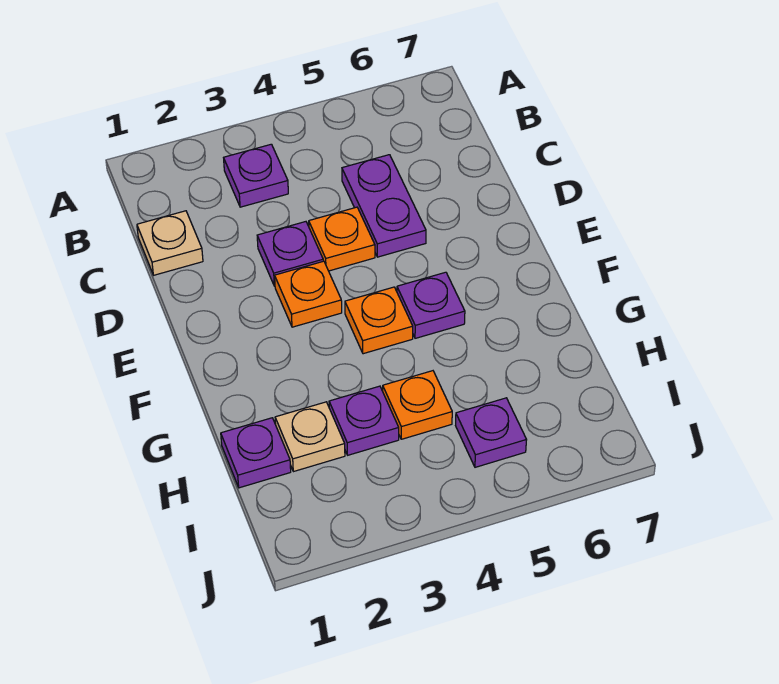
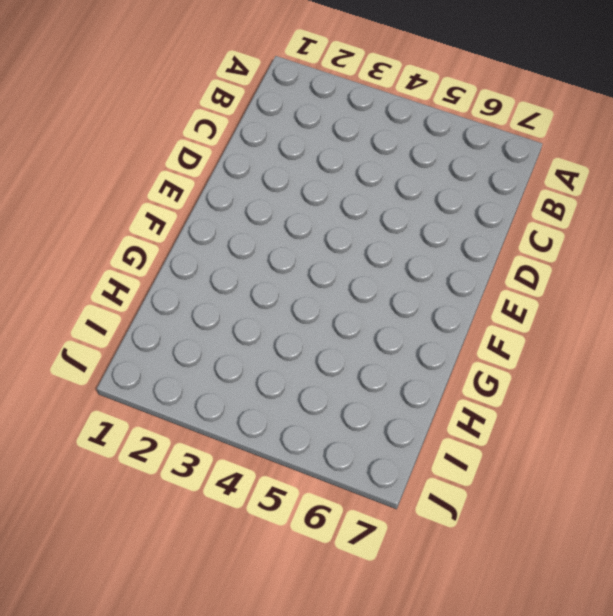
none -> purple 1x1 plate [224,144,288,207]
none -> tan 1x1 plate [137,211,203,275]
none -> purple 1x2 plate [342,155,426,257]

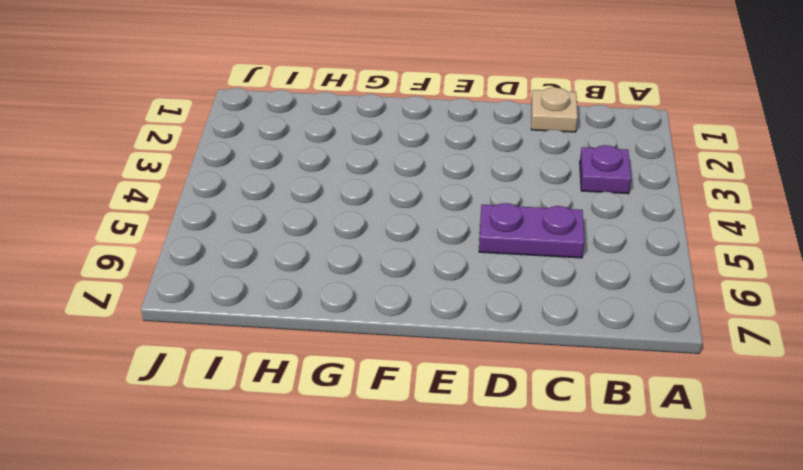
none -> purple 1x1 plate [257,222,323,286]
none -> orange 1x1 plate [309,207,375,271]
none -> orange 1x1 plate [275,261,342,327]

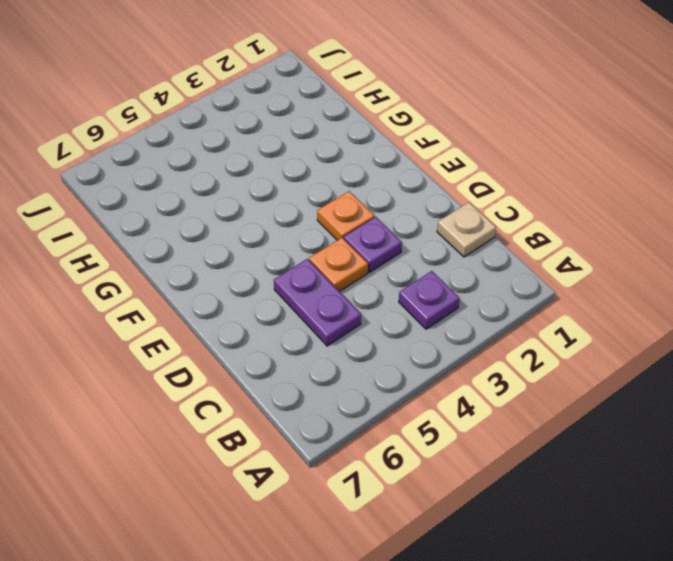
none -> orange 1x1 plate [345,287,413,354]
none -> purple 1x1 plate [397,272,465,338]
none -> purple 1x1 plate [221,418,291,488]

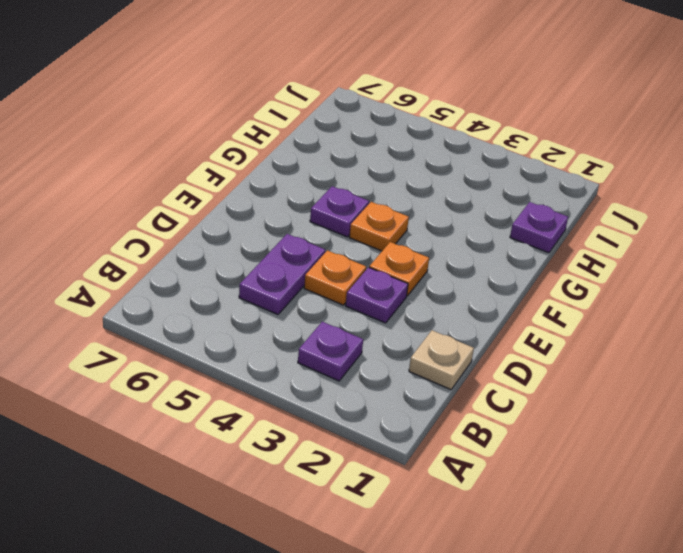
none -> tan 1x1 plate [275,402,345,472]
none -> purple 1x1 plate [329,386,399,455]
none -> orange 1x1 plate [383,371,452,439]

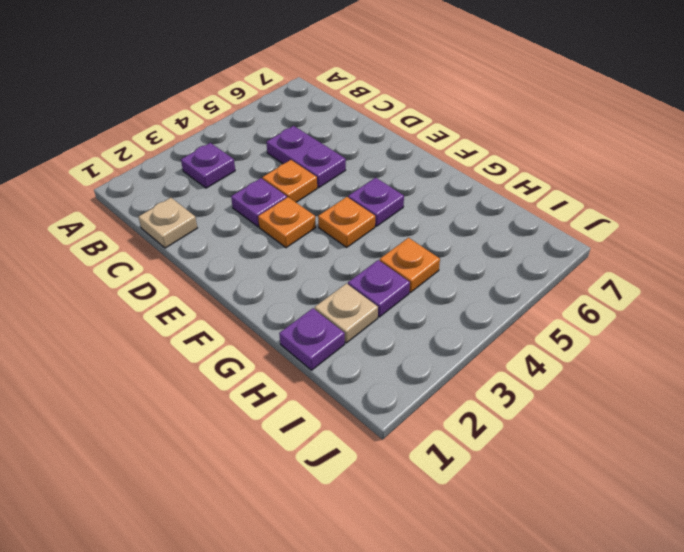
none -> purple 1x1 plate [456,398,526,467]

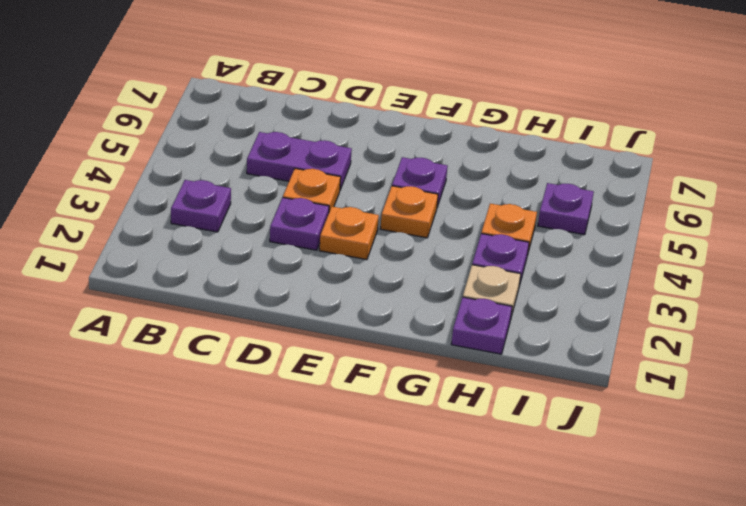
none -> tan 1x1 plate [137,211,203,275]

